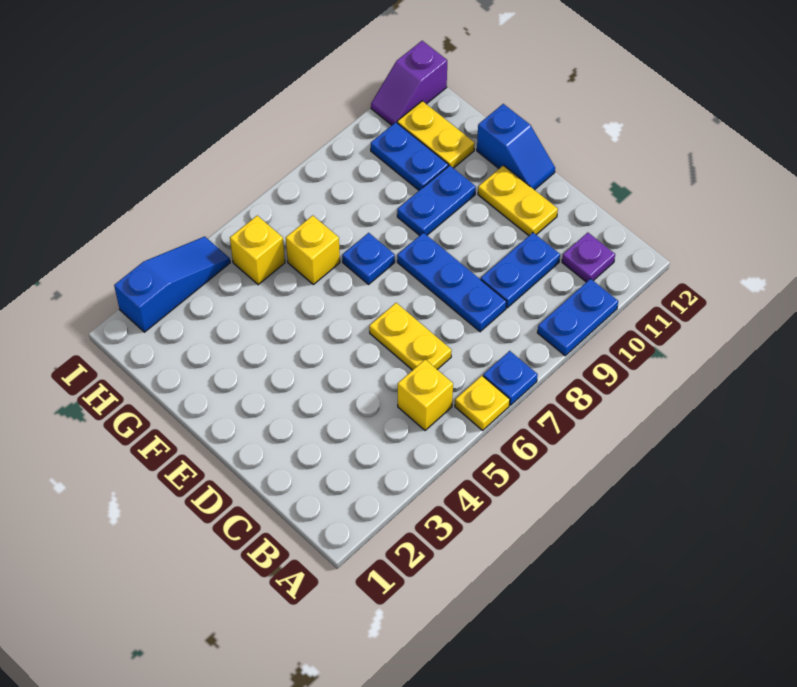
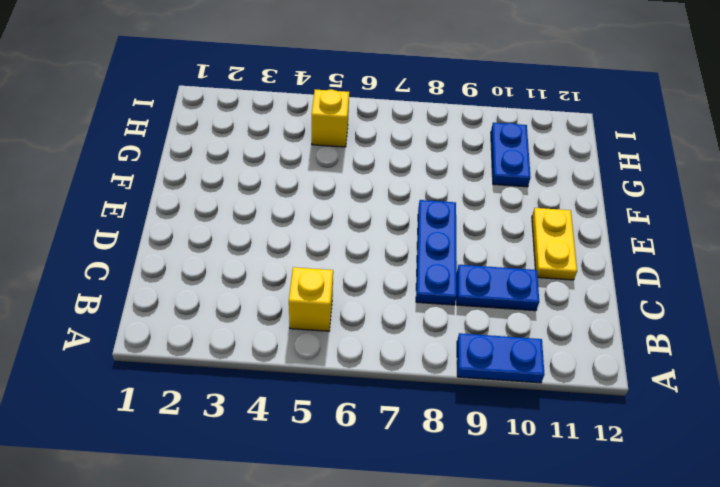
none -> yellow 1x1 plate [455,376,510,430]
none -> blue 1x1 plate [483,351,538,405]
none -> purple 1x1 plate [562,233,615,282]

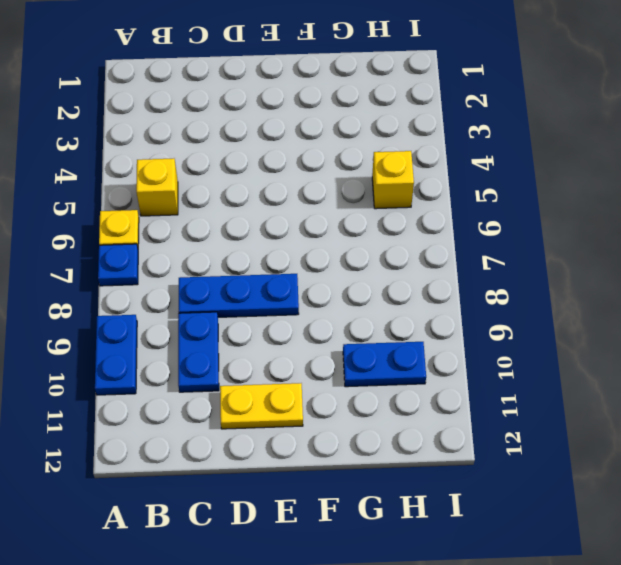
none -> purple 1x1 plate [562,233,615,282]
none -> yellow 1x2 plate [369,303,452,370]
none -> blue 1x2 slope [477,104,555,190]

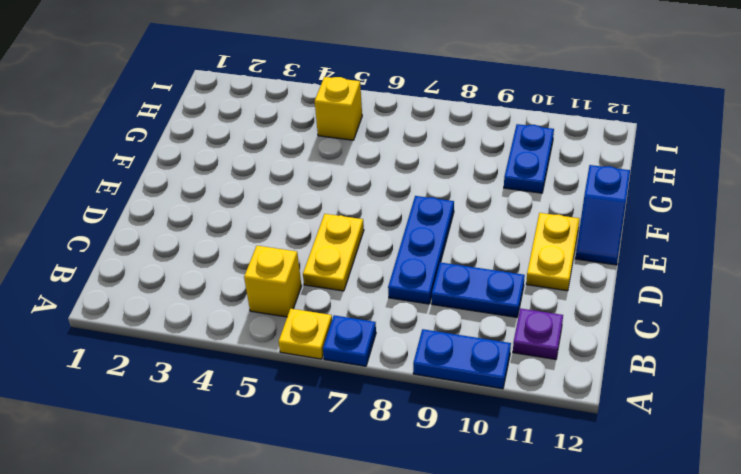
none -> blue 1x1 plate [342,233,395,284]
none -> blue 1x2 plate [397,165,476,236]
none -> yellow 1x1 brick [286,215,340,284]

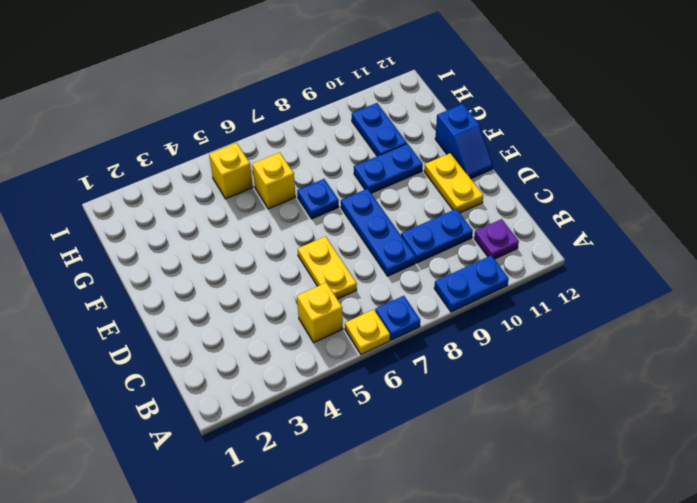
none -> yellow 1x2 plate [397,101,475,168]
none -> blue 1x3 slope [114,237,230,332]
none -> purple 1x2 slope [371,41,447,125]

